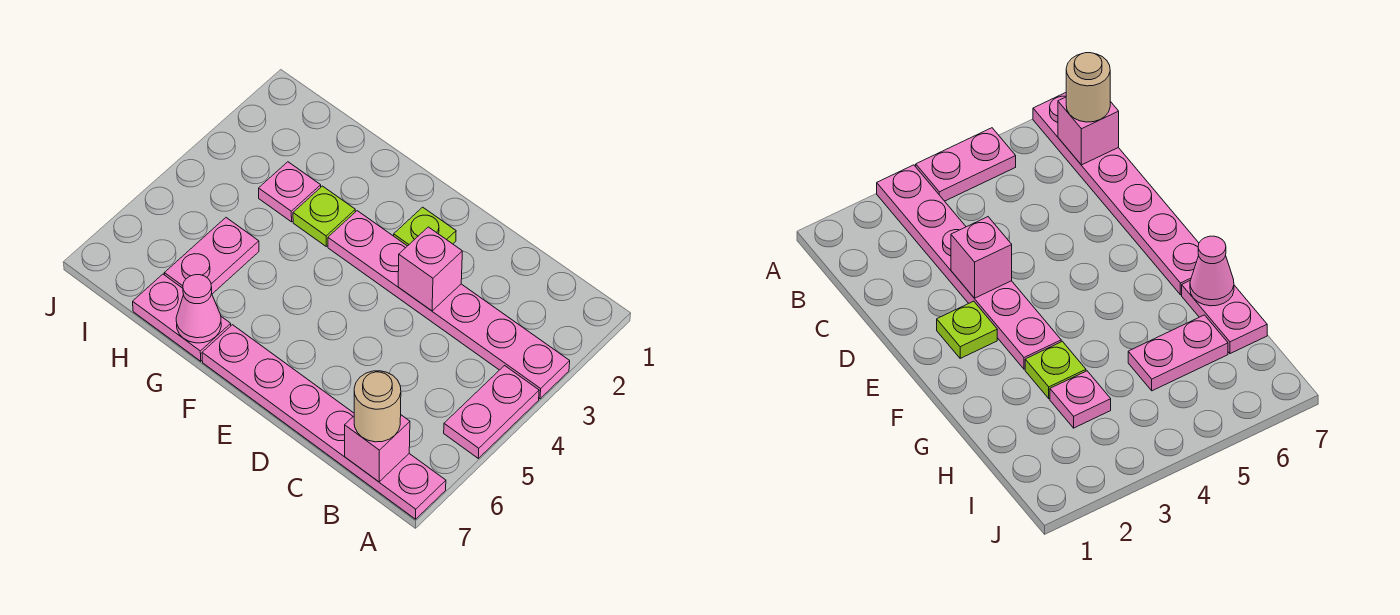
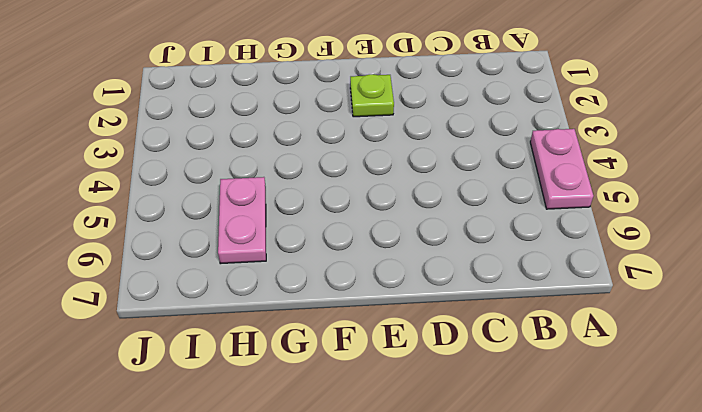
none -> pink 1x6 plate [328,211,570,399]
none -> pink 1x6 plate [202,325,446,519]
none -> lime 1x1 plate [293,186,355,246]

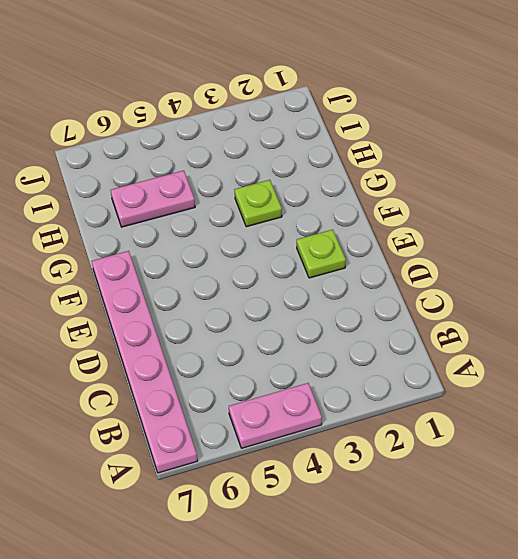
none -> pink 1x6 plate [328,211,570,399]
none -> pink 1x2 plate [133,274,231,361]
none -> pink 1x1 plate [259,162,321,222]

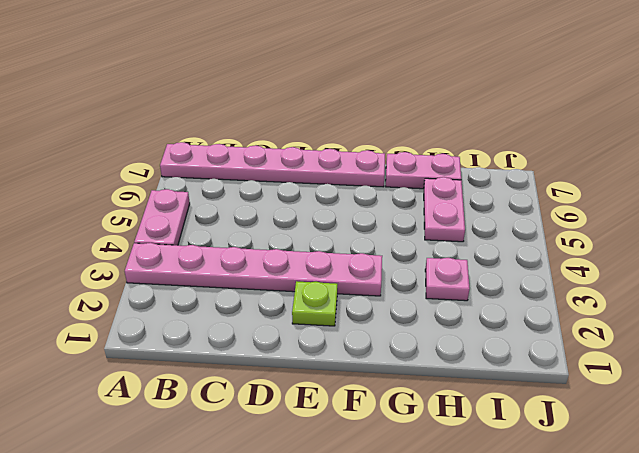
none -> lime 1x1 plate [293,186,355,246]
none -> pink 1x1 brick [345,415,410,482]
none -> pink 1x1 brick [398,227,462,311]

